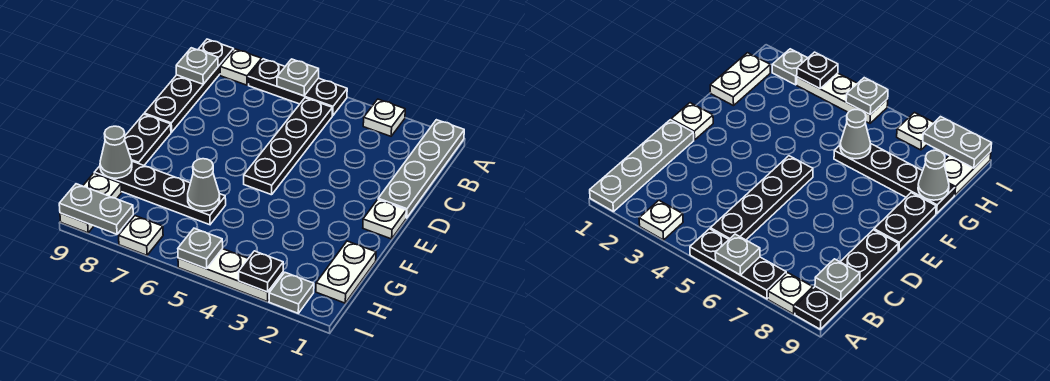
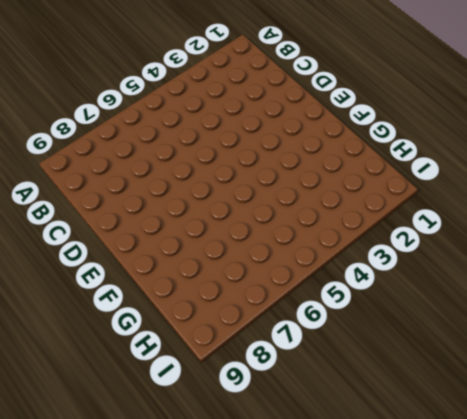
none -> grey 1x4 plate [378,120,464,218]
none -> white 1x1 plate [363,99,405,136]
none -> black 1x3 plate [248,59,347,116]

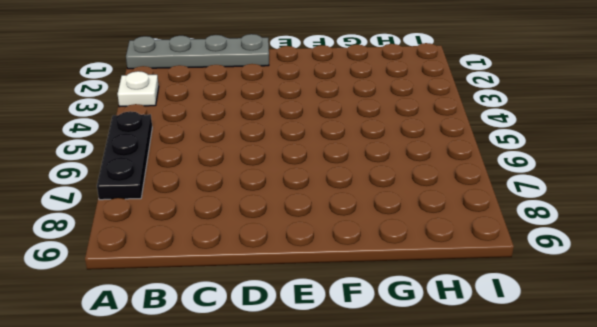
none -> white 1x1 plate [220,49,262,85]
none -> black 1x4 plate [144,39,234,132]
none -> black 1x4 plate [244,98,332,195]

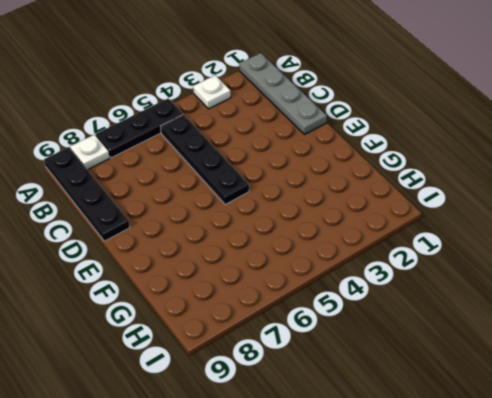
none -> white 1x1 plate [363,200,406,239]
none -> black 1x2 plate [125,114,171,165]
none -> white 1x2 plate [316,241,376,303]

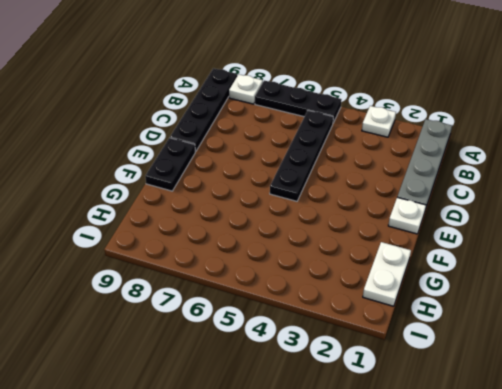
none -> black 1x4 plate [94,161,226,225]
none -> white 1x2 plate [60,173,122,233]
none -> grey 1x1 plate [269,273,314,313]

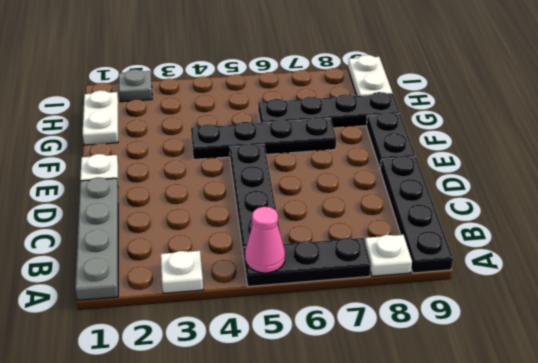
pink 1x1 cone [245,207,285,273] -> none
black 1x4 plate [191,117,336,160] -> none
none -> white 1x3 plate [178,249,283,302]
none -> white 1x1 plate [119,216,163,255]
none -> grey 1x1 plate [277,59,319,96]

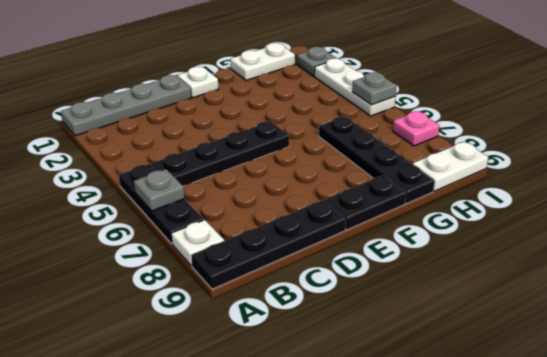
pink 1x1 plate [393,111,440,146] -> white 1x1 plate [119,216,163,255]
none -> white 1x1 plate [363,99,405,136]
none -> grey 1x1 plate [176,48,218,84]
none -> grey 1x1 cone [188,159,220,211]

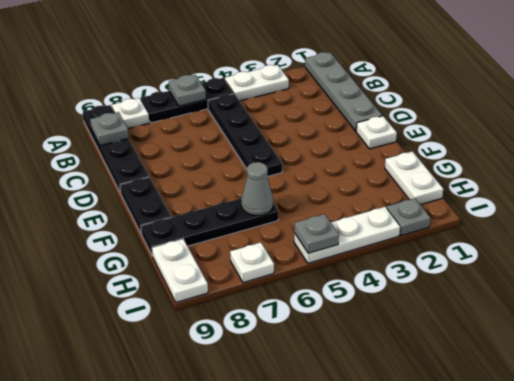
white 1x2 plate [225,65,289,101] -> white 1x1 plate [363,99,405,136]
none -> grey 1x1 cone [100,126,132,178]
none -> black 1x1 plate [239,251,283,292]
none -> grey 1x2 plate [59,184,133,234]

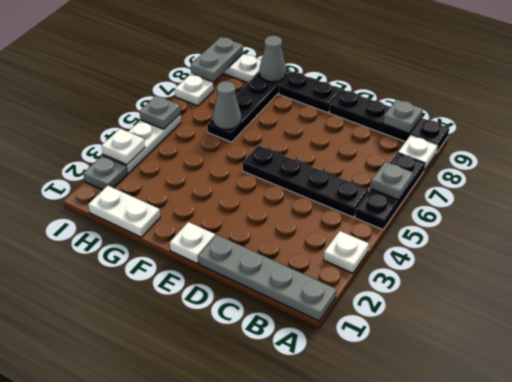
white 1x1 plate [102,129,145,165] -> black 1x1 plate [239,251,283,292]

